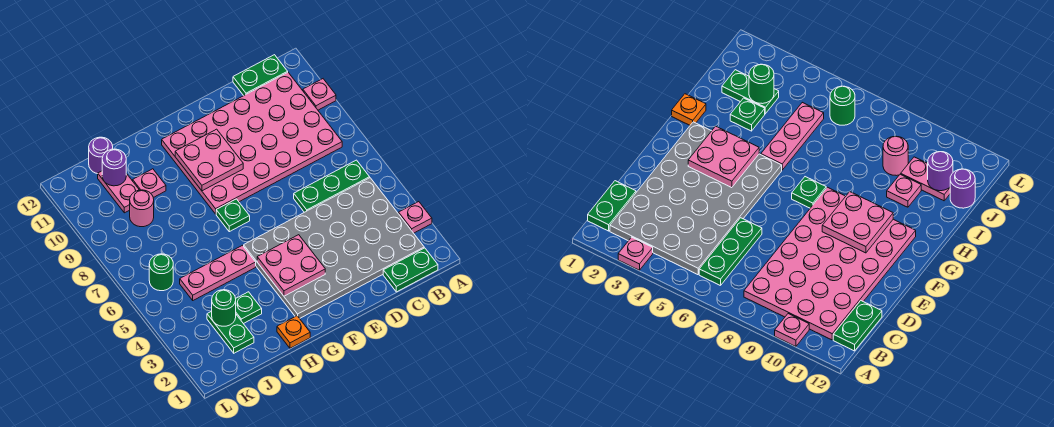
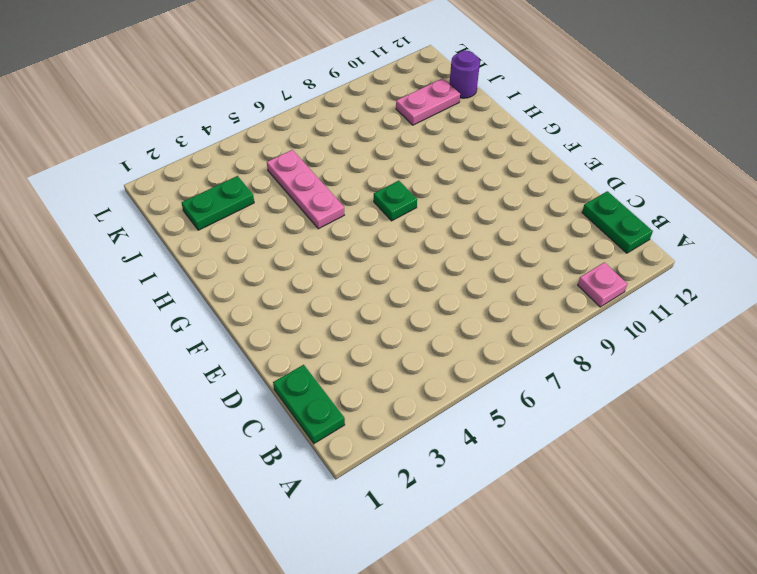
none -> pink 1x1 plate [399,202,432,233]
none -> grey 4x6 plate [244,178,424,318]
none -> green 1x3 plate [294,160,370,212]

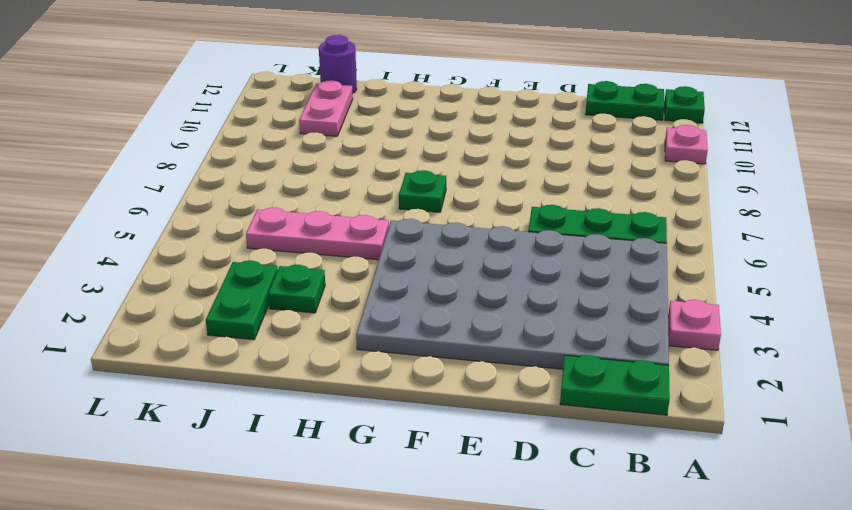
green 1x1 plate [664,86,705,123] -> none
none -> pink 4x6 plate [162,73,342,214]
none -> orange 1x1 plate [277,316,310,348]
none -> pink 1x1 plate [133,169,166,198]

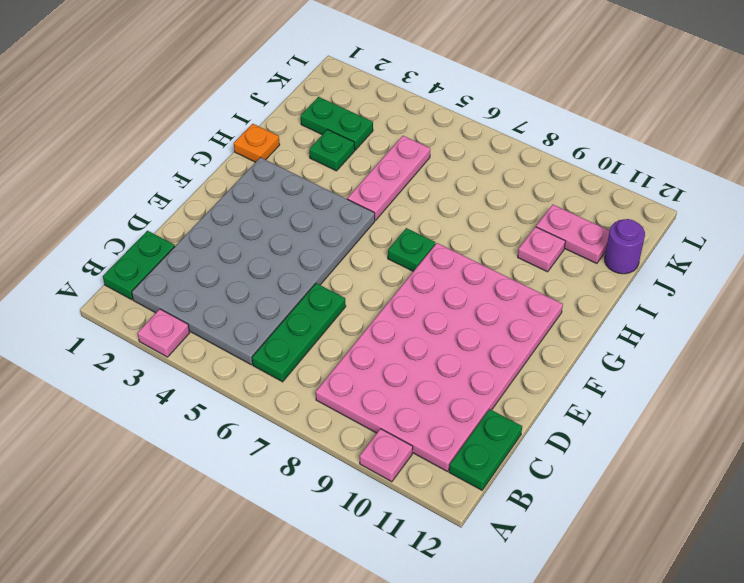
none -> pink 1x1 round brick [130,190,154,227]
none -> green 1x1 round brick [149,254,173,291]
none -> pink 2x2 plate [257,235,325,296]

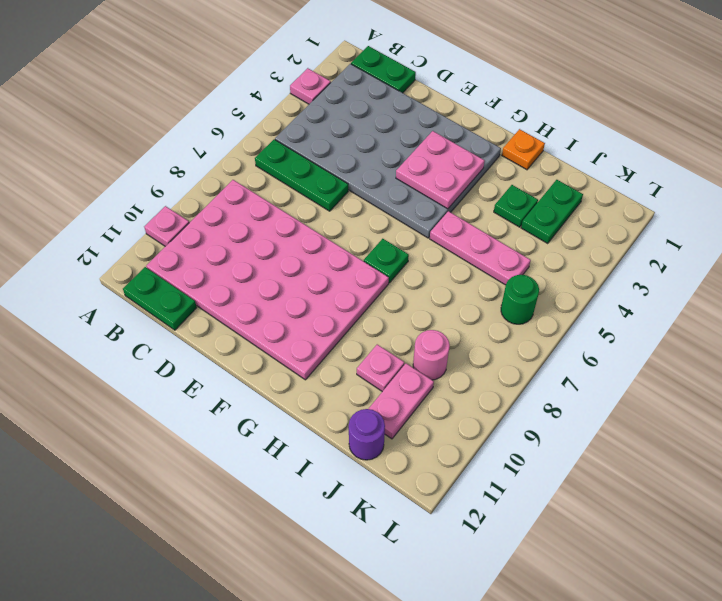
none -> pink 2x2 plate [175,129,243,191]
none -> green 1x1 round brick [212,290,236,326]
none -> purple 1x1 round brick [102,149,126,186]

